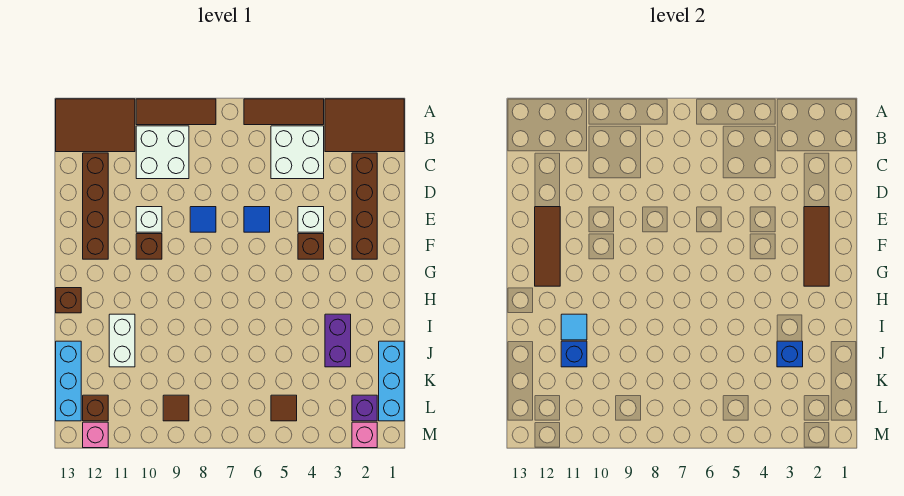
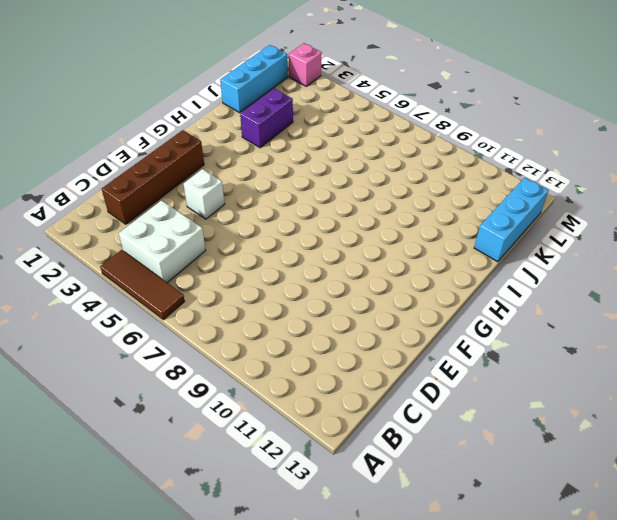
none -> brown 2x3 tile [325,99,404,152]
none -> brown 1x3 tile [136,99,216,125]
none -> brown 2x3 tile [56,99,135,152]
none -> white 2x2 brick [136,126,189,179]

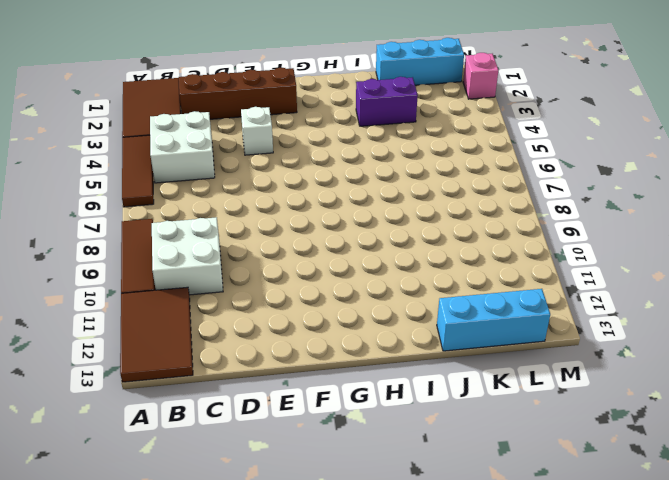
none -> brown 1x4 brick [83,153,108,259]
none -> blue 1x1 tile [244,207,270,232]
none -> blue 1x1 tile [190,207,216,232]
none -> white 1x1 brick [136,207,162,232]

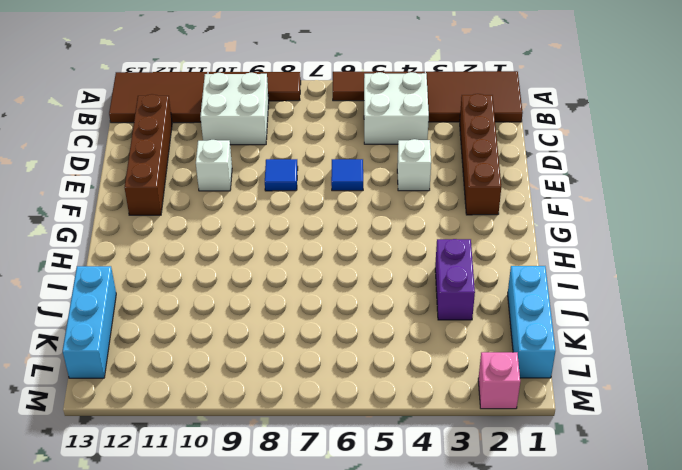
none -> brown 1x1 brick [298,234,324,259]
none -> brown 1x1 brick [136,234,162,259]
none -> brown 1x1 brick [56,288,81,313]
none -> white 1x2 brick [109,314,135,367]

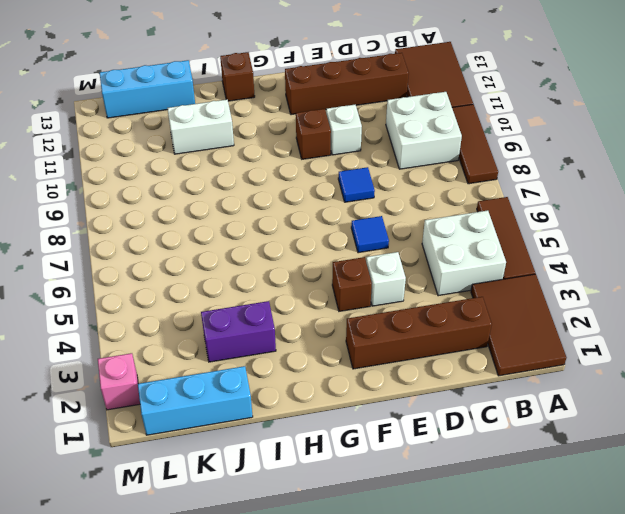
none -> purple 1x1 brick [352,395,377,421]
none -> brown 1x1 tile [271,395,297,421]
none -> brown 1x1 tile [163,395,189,421]
none -> brown 1x1 brick [83,395,108,421]

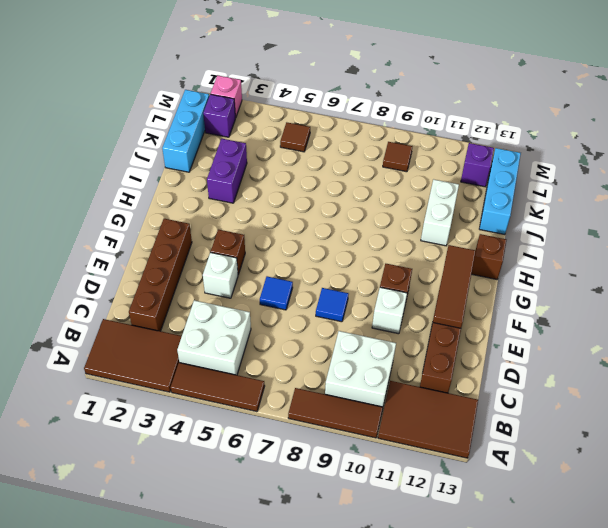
purple 1x1 brick [461,143,494,187] -> brown 1x1 brick [83,395,108,421]
none -> pink 1x1 brick [83,422,108,448]
none -> brown 1x3 tile [804,207,829,286]
none -> cyan 1x1 tile [561,314,587,340]
none -> blue 1x1 brick [777,341,803,367]

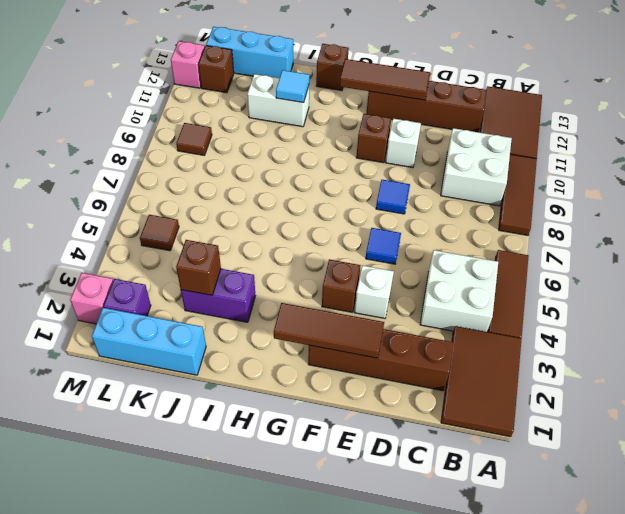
brown 1x1 brick [176,240,221,295] -> blue 1x1 brick [777,341,803,367]
none -> blue 1x1 brick [561,341,587,367]

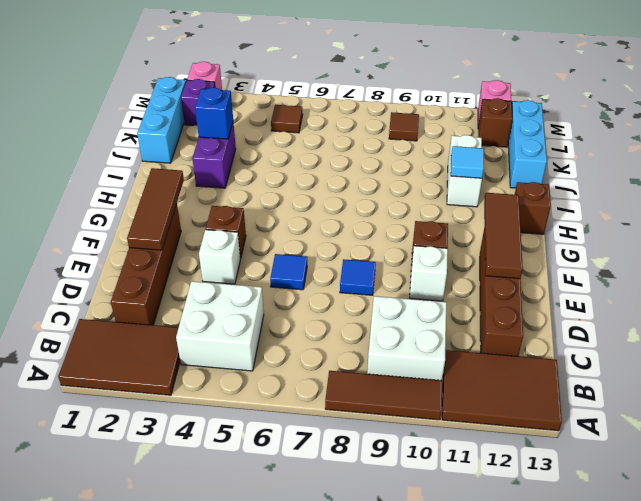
none -> brown 1x3 tile [244,99,324,125]
none -> blue 1x1 brick [561,341,587,367]

